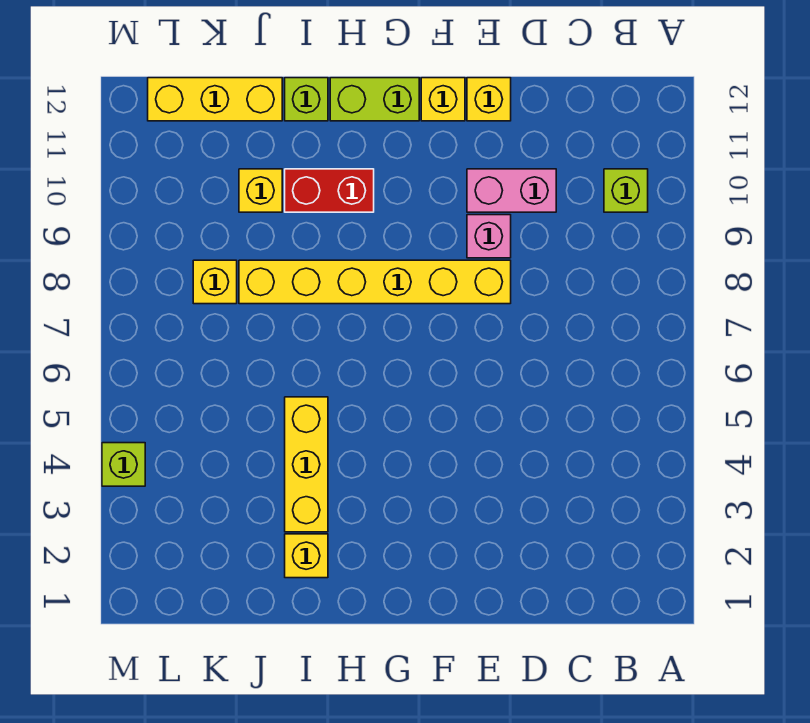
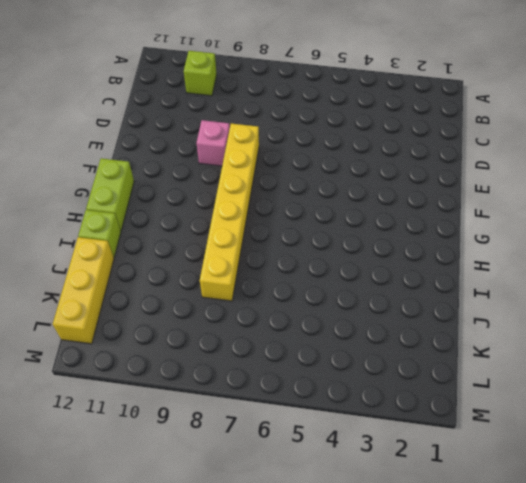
none -> pink 1x2 brick [467,169,556,212]
none -> yellow 1x1 brick [467,78,511,121]
none -> yellow 1x1 brick [421,78,465,121]

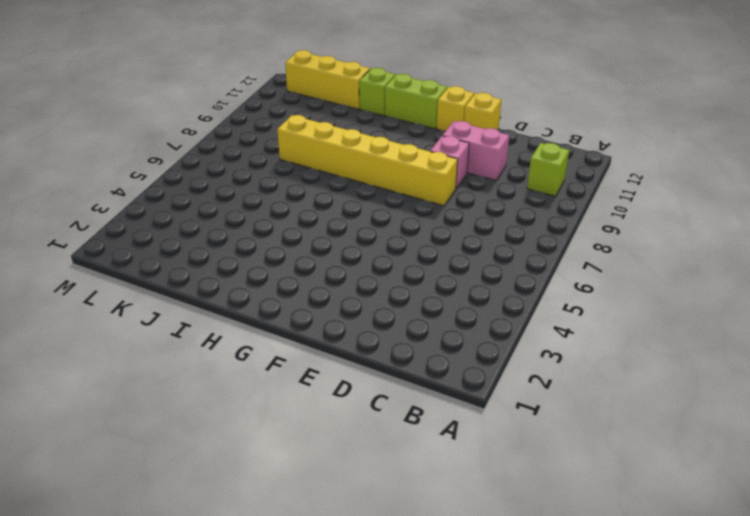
none -> red 1x2 brick [285,169,374,212]
none -> yellow 1x1 brick [285,534,328,578]
none -> yellow 1x3 brick [285,397,328,532]

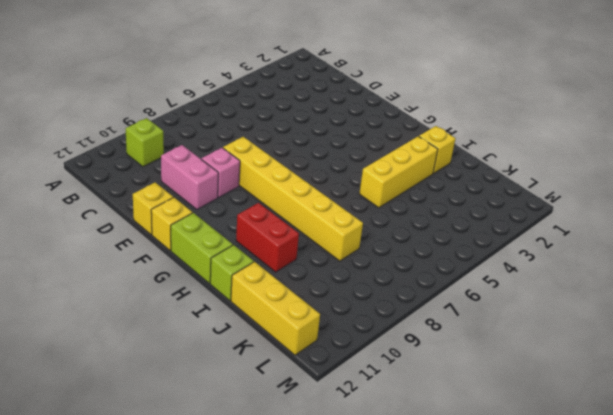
none -> yellow 1x1 brick [239,169,282,212]
none -> yellow 1x1 brick [193,260,237,304]
none -> lime 1x1 brick [102,443,145,486]

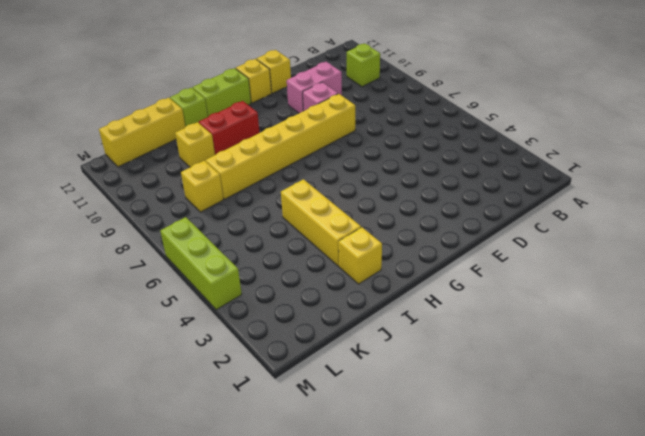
lime 1x3 brick [160,217,242,310] -> lime 1x1 brick [102,443,145,486]

